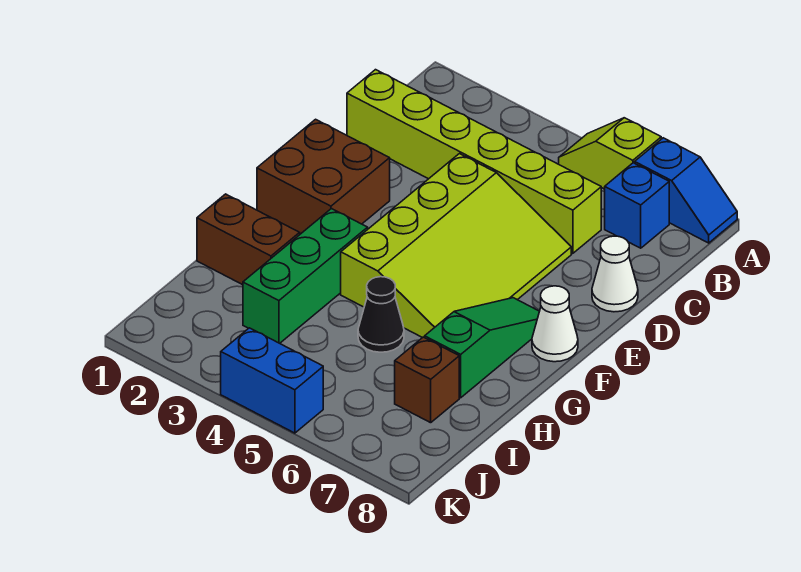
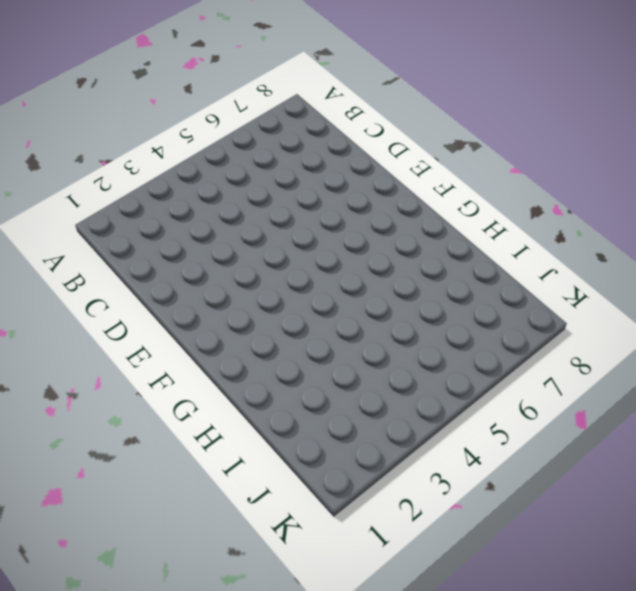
none -> lime 1x2 slope [559,118,661,189]
none -> blue 1x2 slope [635,138,737,243]
none -> blue 1x1 brick [605,163,669,248]

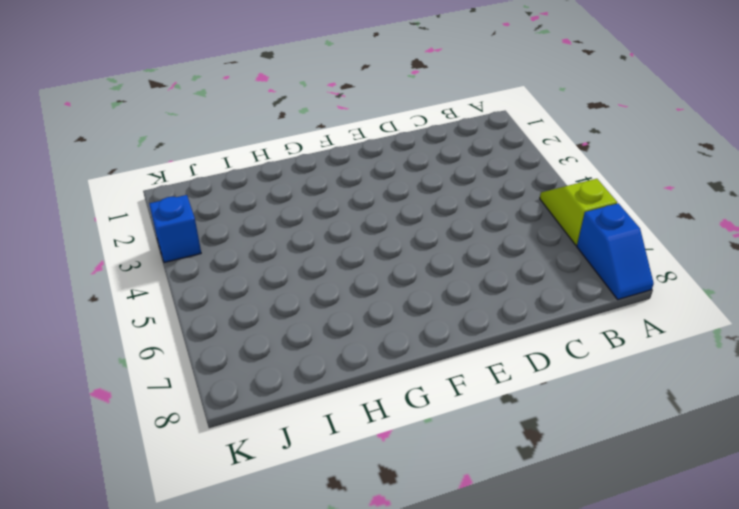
blue 1x1 brick [149,195,201,263] -> blue 1x1 brick moved to [605,163,669,248]
none -> lime 1x6 brick [347,70,601,254]
none -> lime 3x4 slope [341,154,571,338]
none -> white 1x1 cone [592,236,638,312]

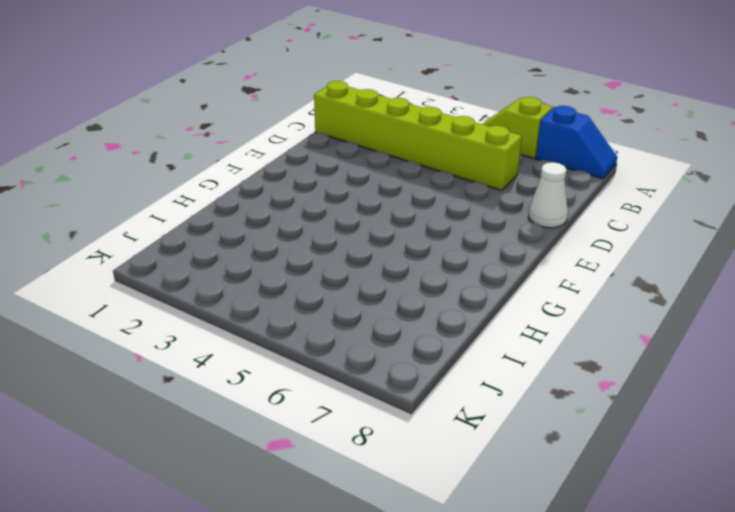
none -> blue 1x1 brick [605,163,669,248]
none -> lime 3x4 slope [341,154,571,338]
none -> brown 2x2 brick [257,119,390,234]

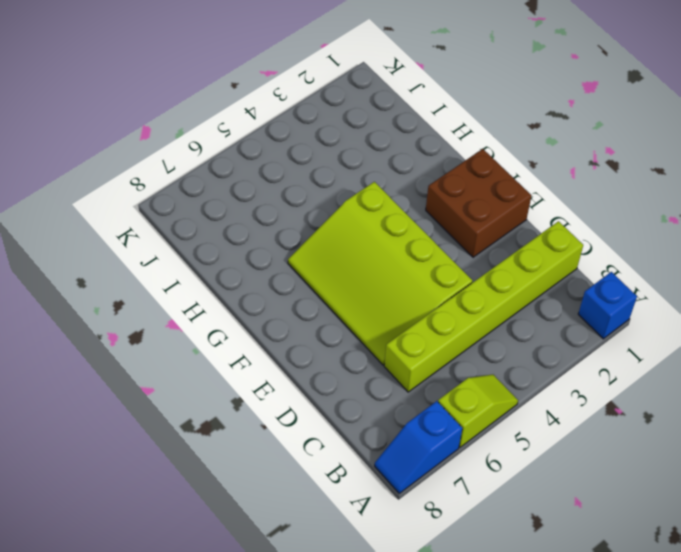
blue 1x1 brick [578,272,637,339] -> blue 1x1 brick moved to [605,163,669,248]
none -> white 1x1 cone [592,236,638,312]
none -> green 1x3 slope [425,298,540,398]
none -> white 1x1 cone [532,286,578,362]

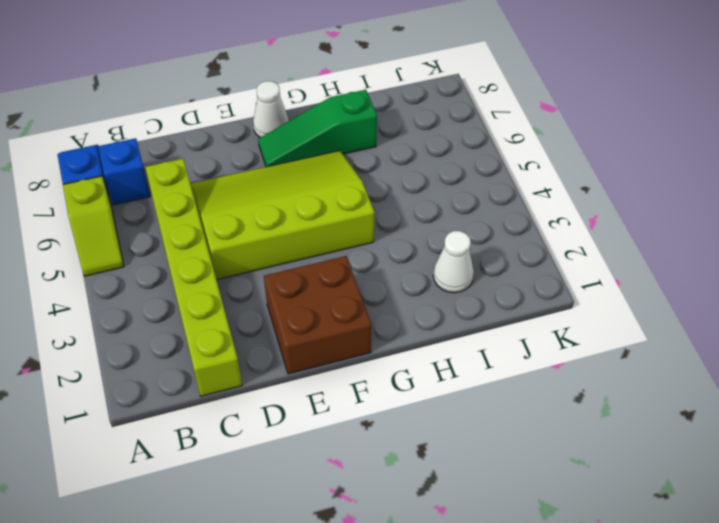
white 1x1 cone [433,231,474,293] -> white 1x1 cone moved to [592,236,638,312]
none -> green 1x3 brick [243,209,368,343]
none -> brown 1x2 brick [197,194,300,285]
none -> black 1x1 cone [358,277,404,352]

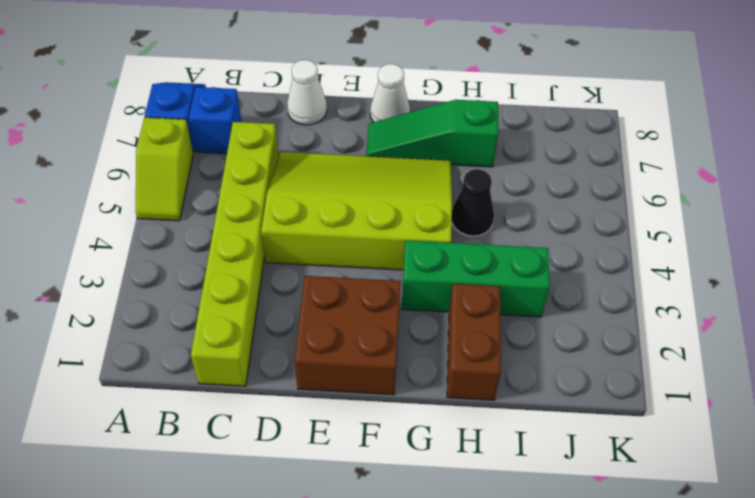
none -> brown 1x1 brick [395,337,459,423]
none -> blue 1x2 brick [221,328,323,433]

